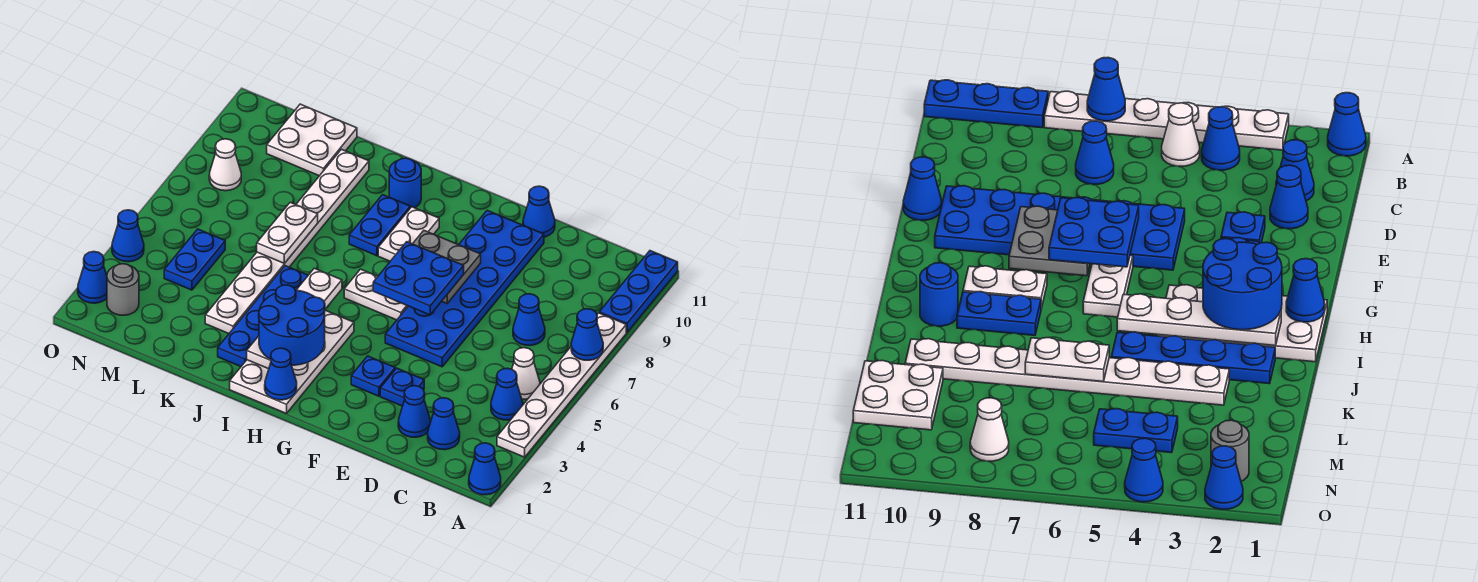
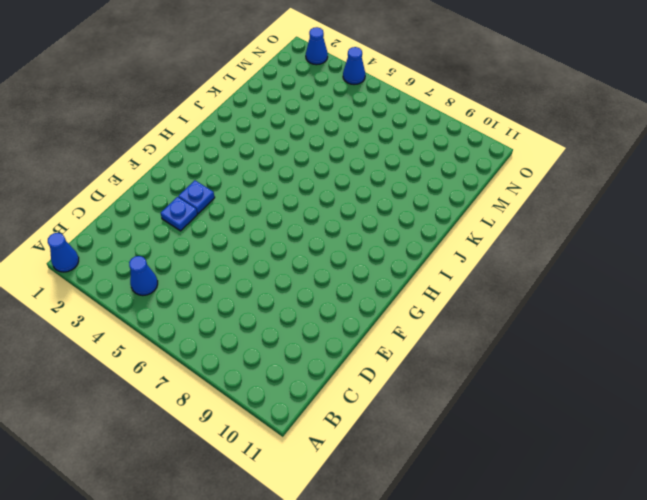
none -> white 1x6 plate [497,313,626,457]
none -> blue 1x3 plate [599,251,678,332]
none -> white 1x1 cone [512,348,540,399]
none -> blue 1x1 cone [428,398,460,450]

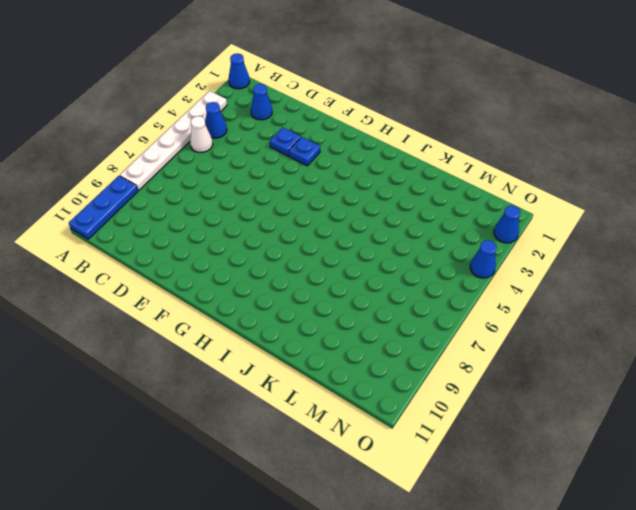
none -> blue 1x1 cone [513,294,545,346]
none -> blue 1x1 cone [398,386,430,437]
none -> blue 2x6 plate [385,210,544,367]
none -> blue 1x1 cone [523,186,555,237]

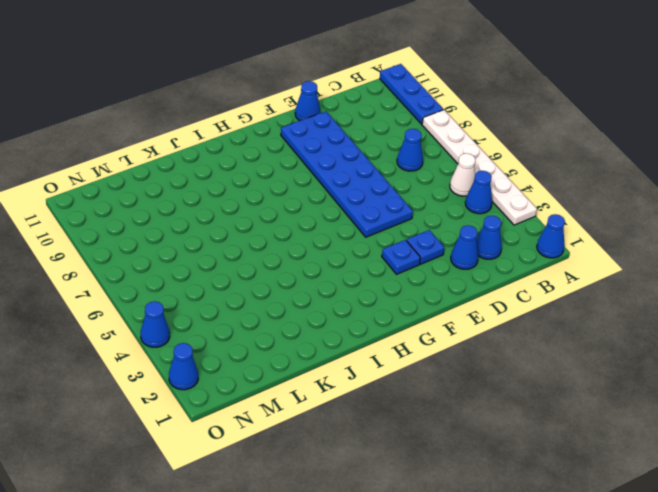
none -> white 1x2 plate [344,269,408,320]
none -> white 2x4 plate [230,310,354,414]
none -> white 1x2 plate [378,207,439,261]
none -> blue 1x2 plate [349,195,410,256]

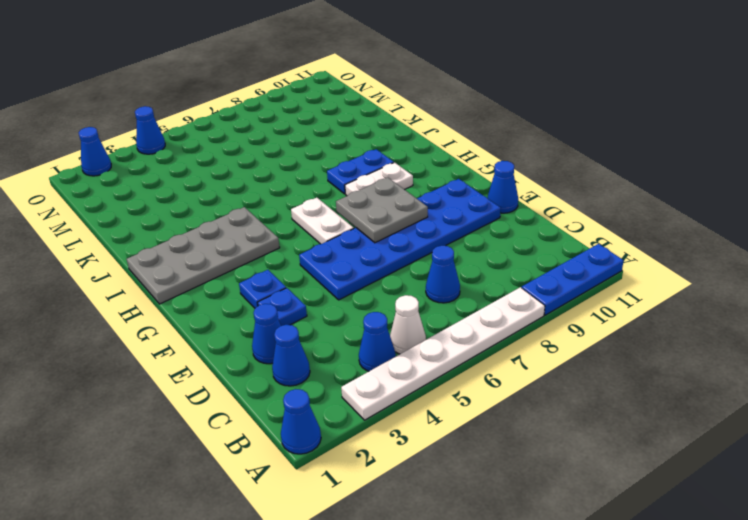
grey 2x4 plate [127,207,280,304] -> white 2x4 plate [230,310,354,414]
none -> blue 1x1 round brick [389,158,421,208]
none -> blue 1x4 plate [218,266,308,367]
none -> white 1x8 plate [205,149,369,334]
none -> white 2x2 plate [267,104,357,176]

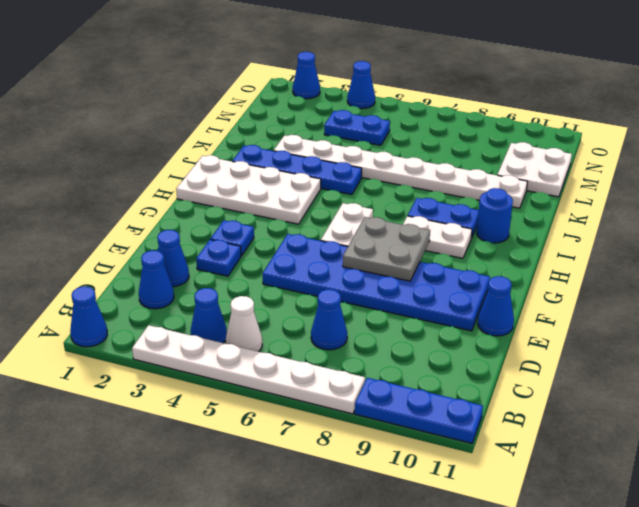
none -> grey 1x1 round brick [107,264,139,315]
none -> white 1x1 cone [209,139,241,191]
none -> blue 1x1 cone [571,309,603,360]
none -> blue 1x1 cone [265,348,297,400]

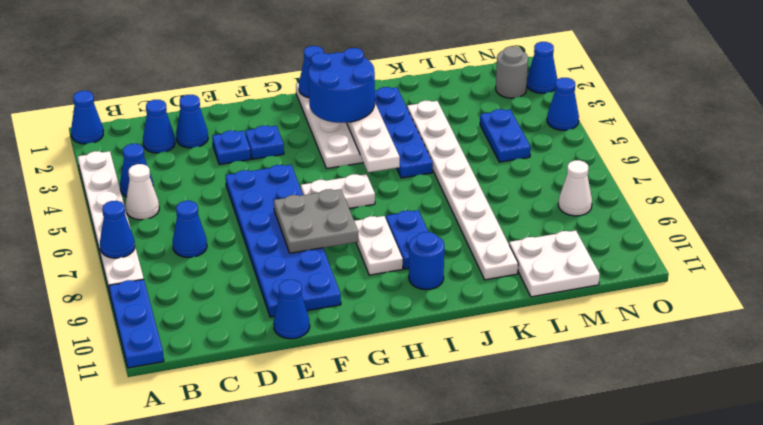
none -> white 1x2 plate [257,202,318,264]
none -> blue 2x2 plate [373,242,464,315]

